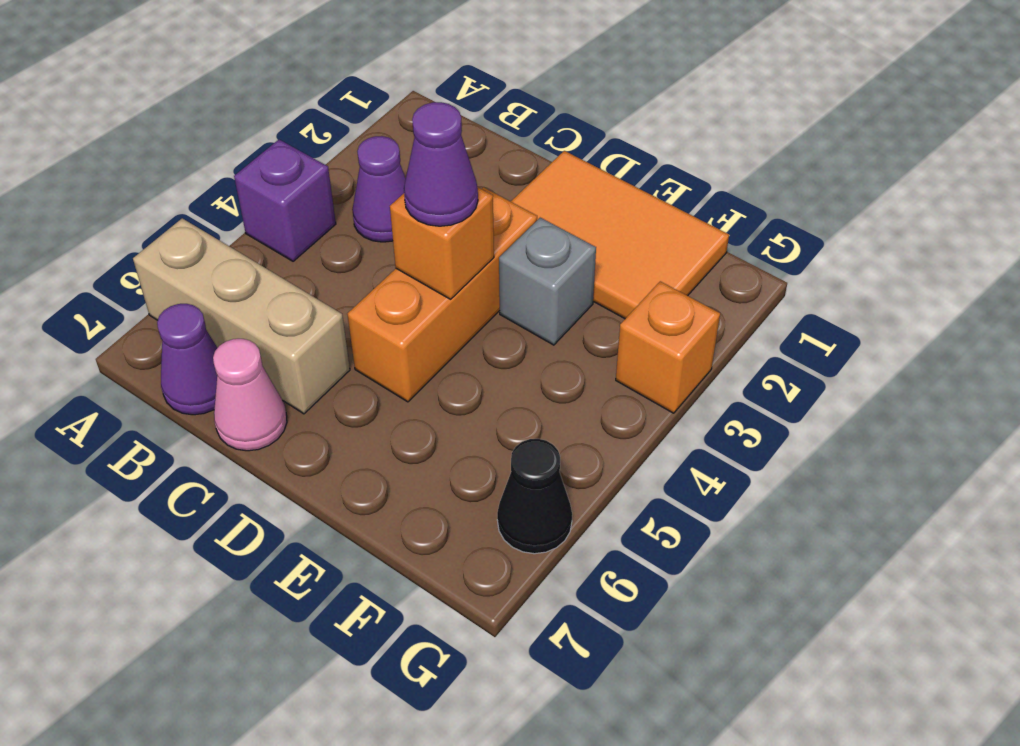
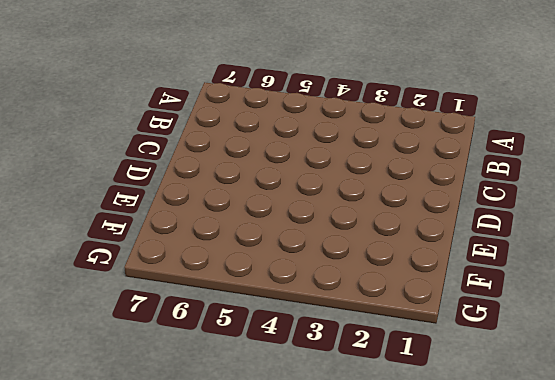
none -> purple 1x1 brick [234,140,336,261]
none -> tan 1x3 brick [133,218,350,414]
none -> purple 1x1 cone [352,136,406,242]

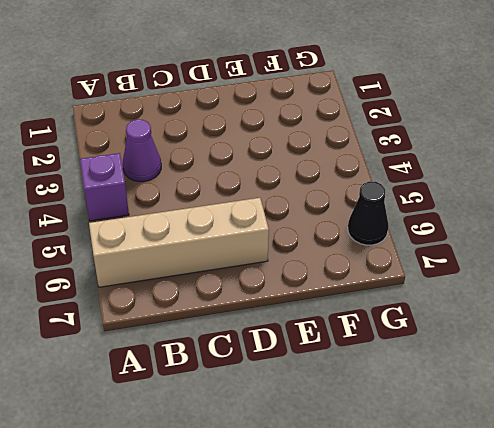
tan 1x4 brick [89,198,269,287] -> tan 1x3 brick [133,218,350,414]
none -> purple 1x1 cone [157,304,217,415]
none -> pink 1x1 cone [213,339,287,451]
none -> orange 2x3 tile [511,151,729,319]

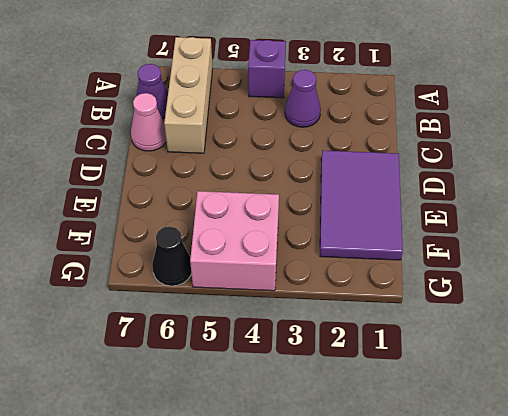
purple 2x3 tile [320,150,403,260] -> orange 2x3 tile [511,151,729,319]
pink 2x2 brick [190,191,279,291] -> none
none -> orange 1x3 brick [348,187,537,402]
none -> grey 1x1 brick [499,218,596,345]
none -> orange 1x1 brick [616,281,720,413]

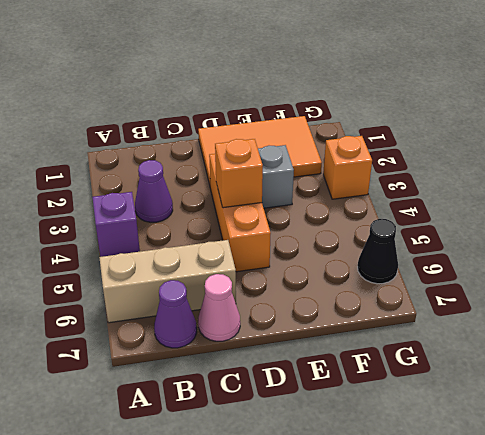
none -> purple 1x1 cone [404,102,478,226]

